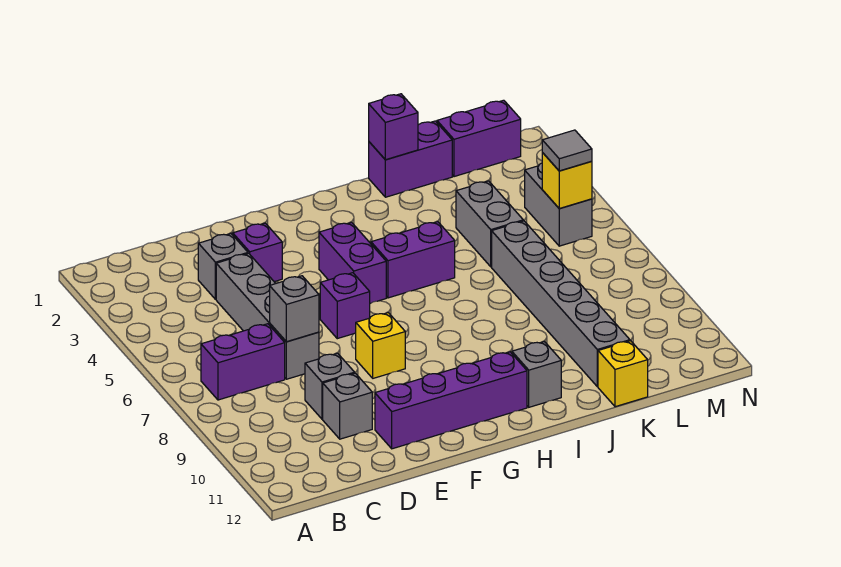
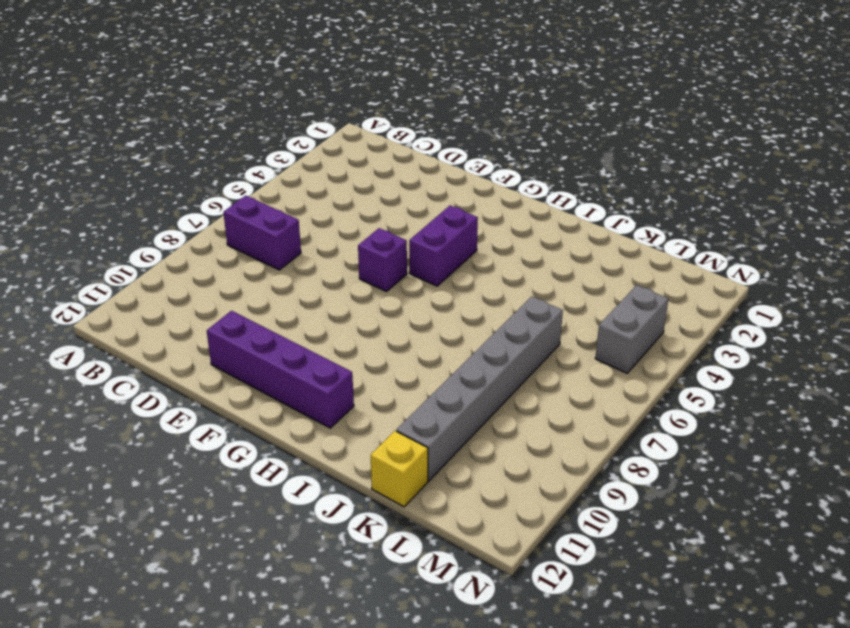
none -> grey 1x1 brick [198,234,248,299]
none -> grey 1x4 brick [216,253,319,379]
none -> grey 1x1 brick [305,353,355,419]

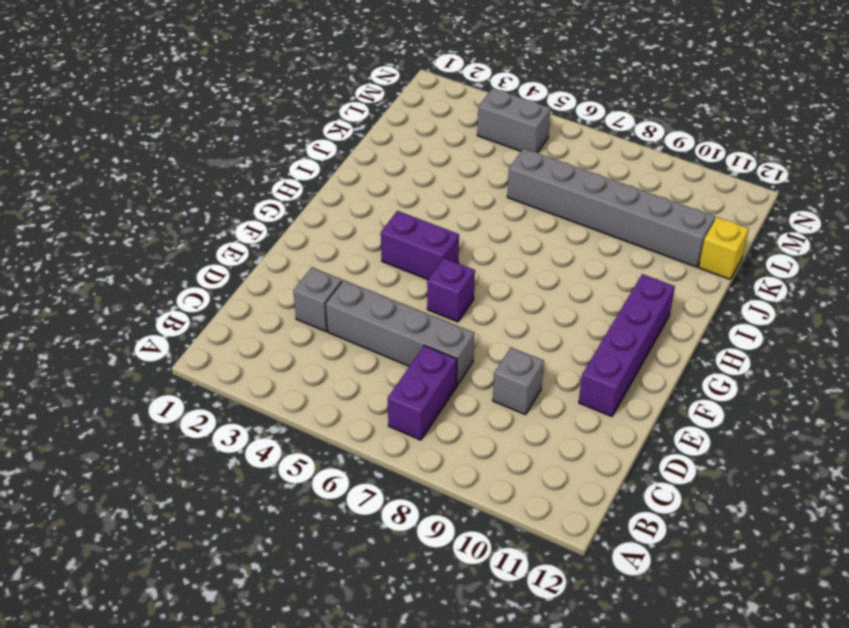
none -> grey 1x1 brick [323,373,372,439]
none -> purple 1x1 brick [233,223,282,282]
none -> yellow 1x1 brick [356,313,405,378]

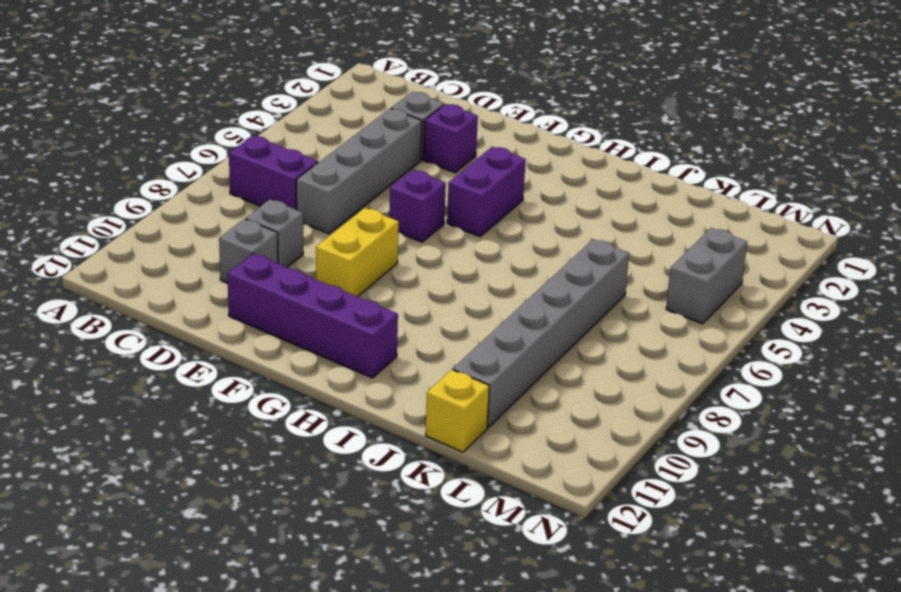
yellow 1x2 brick [316,208,399,297] -> yellow 1x1 brick [356,313,405,378]
none -> purple 1x2 brick [371,222,455,298]
none -> grey 1x1 brick [512,342,561,407]
none -> purple 1x2 brick [369,121,452,197]

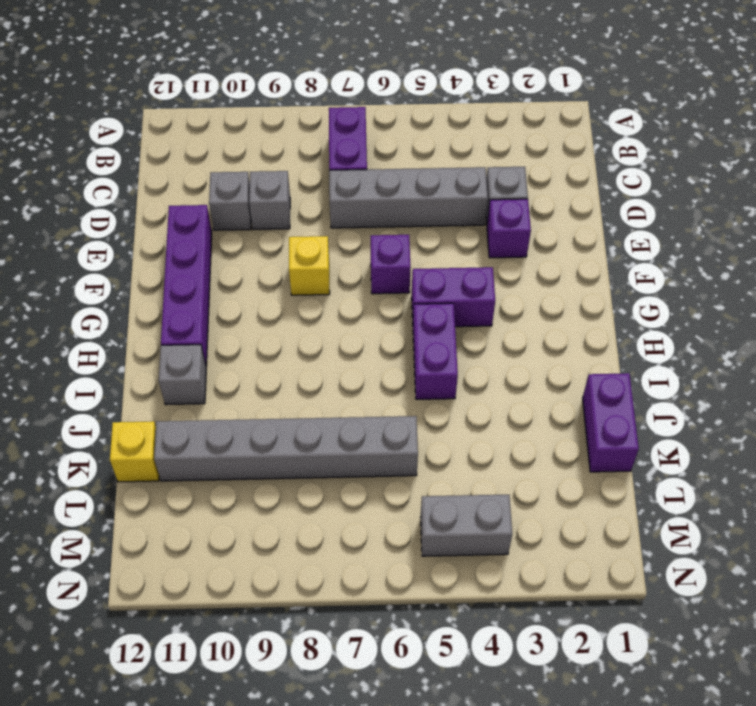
none -> grey 1x2 brick [456,181,523,267]
none -> purple 1x2 brick [437,100,521,177]
none -> grey 1x1 brick [270,276,319,342]

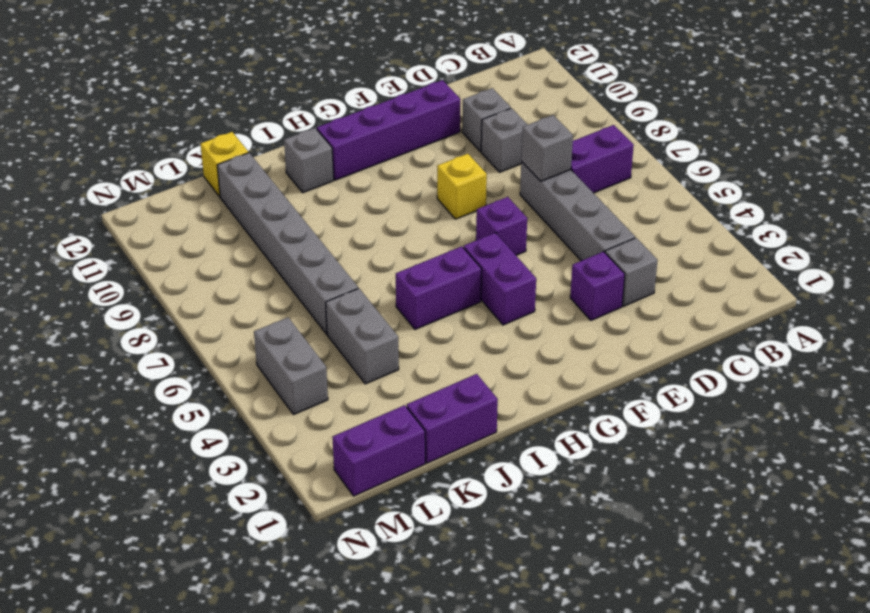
none -> purple 1x1 brick [369,94,418,160]
none -> yellow 1x1 brick [542,153,592,209]
none -> grey 1x1 tile [542,130,592,171]

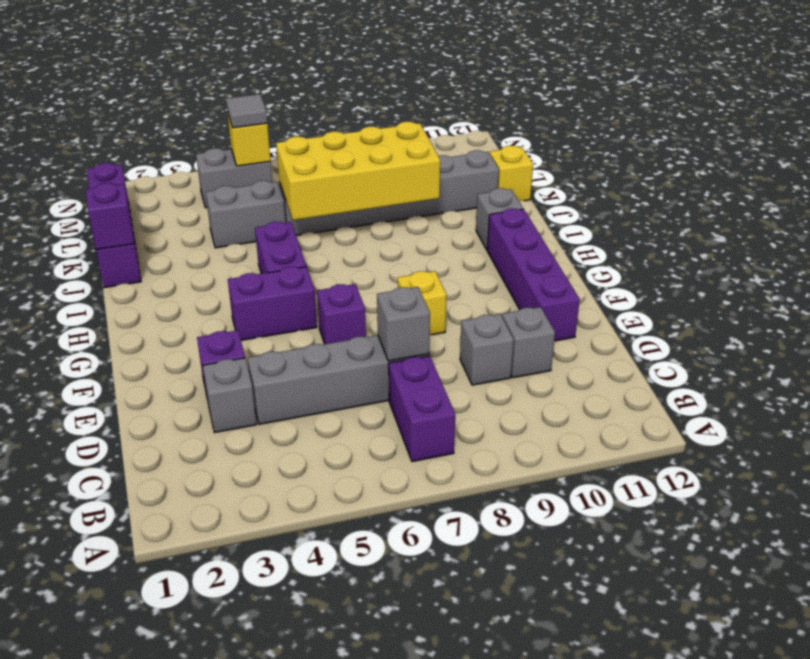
yellow 2x4 brick [276,122,440,220] -> none

